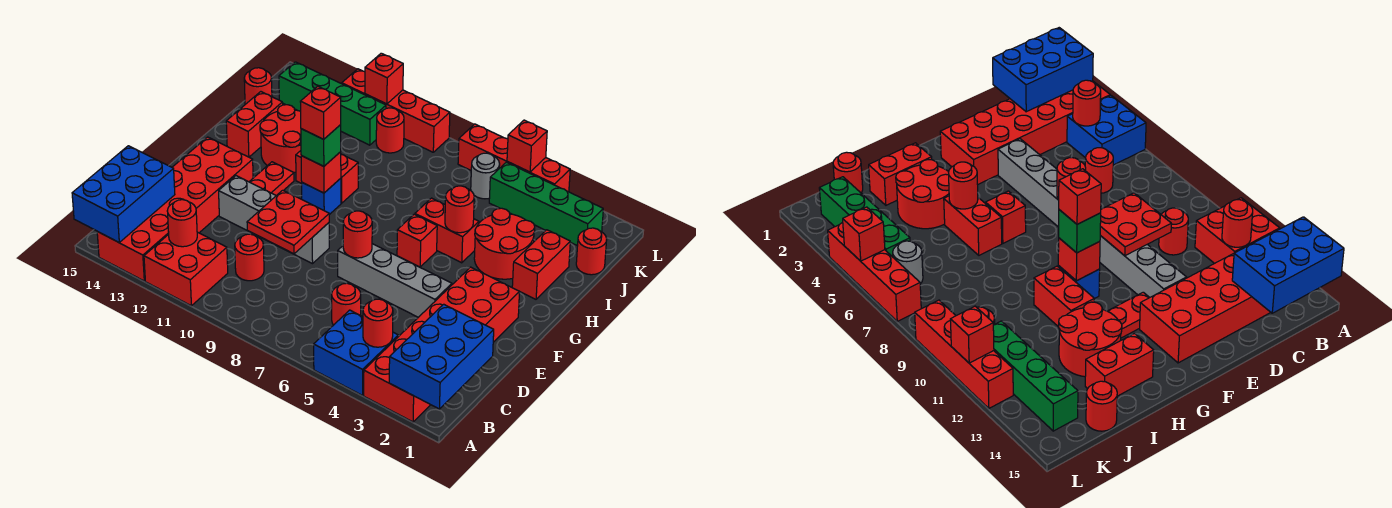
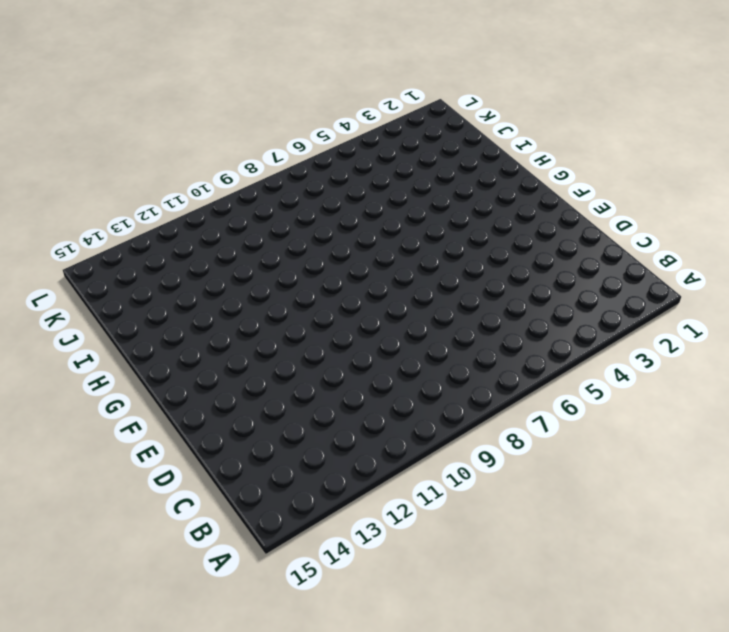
none -> red 2x6 brick [364,267,520,422]
none -> blue 2x2 brick [314,310,398,395]
none -> red 2x2 brick [144,232,228,306]
none -> red 2x6 brick [97,137,253,281]

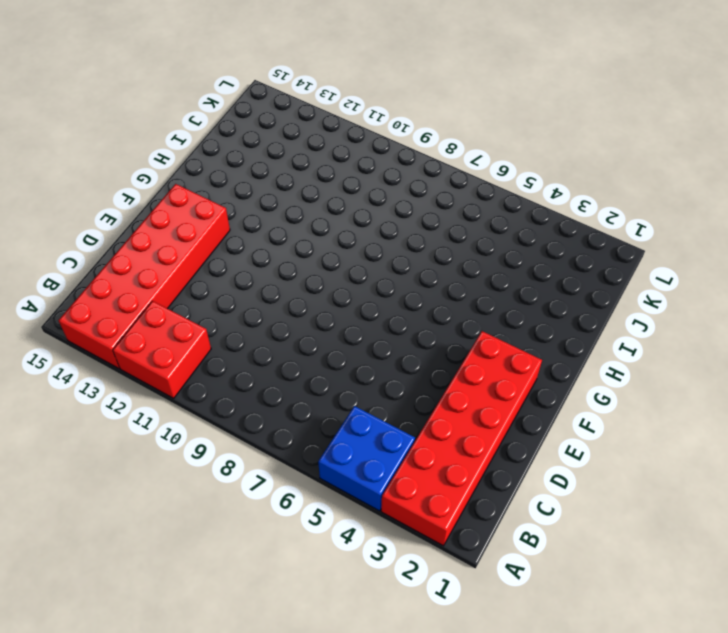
none -> red 1x1 round brick [332,283,361,325]
none -> red 1x1 round brick [235,234,264,281]
none -> grey 1x4 brick [338,244,452,317]
none -> grey 1x4 brick [219,176,329,264]

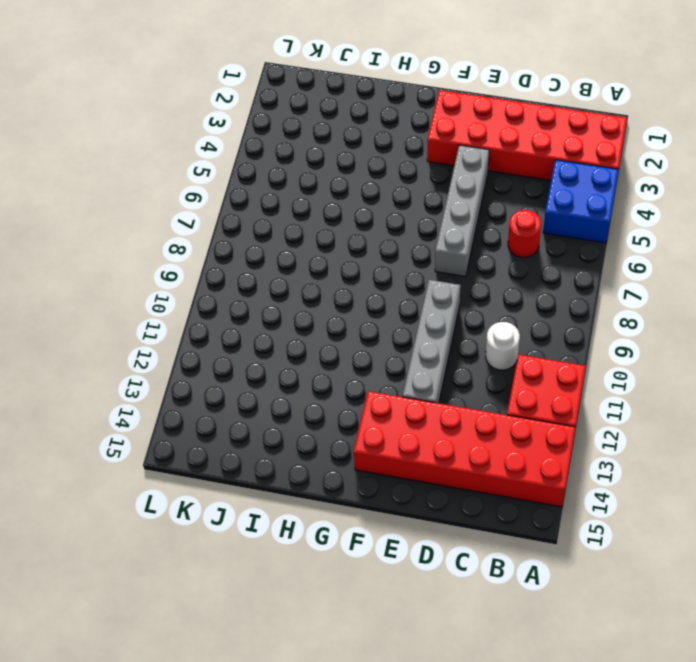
white 1x1 round brick [486,322,520,370] -> red 1x1 round brick [235,234,264,281]
none -> red 1x2 plate [249,162,294,196]
none -> red 1x1 brick [397,214,437,267]
none -> blue 1x1 brick [302,178,341,215]
none -> red 1x2 brick [512,230,570,299]

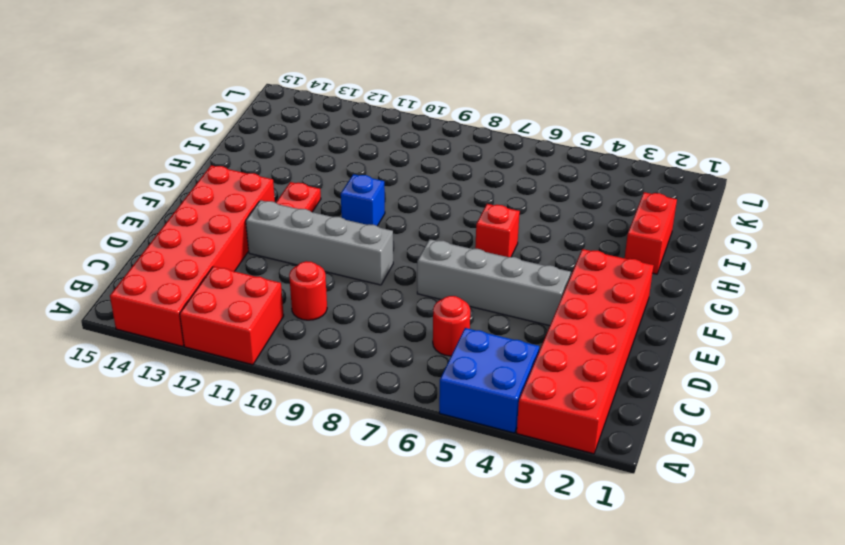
none -> red 2x2 round brick [474,208,535,279]
none -> red 1x2 brick [415,198,479,263]
none -> red 1x2 brick [296,151,358,203]
none -> red 2x2 round brick [260,105,301,172]

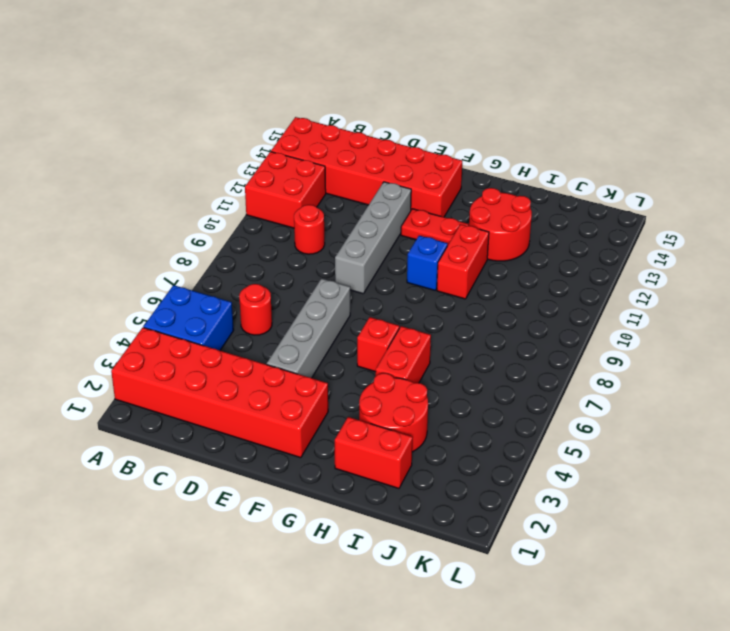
none -> red 1x2 brick [226,92,283,157]
none -> red 1x1 round brick [576,228,607,275]
none -> red 1x1 round brick [244,68,272,104]
none -> green 1x4 brick [489,162,603,246]

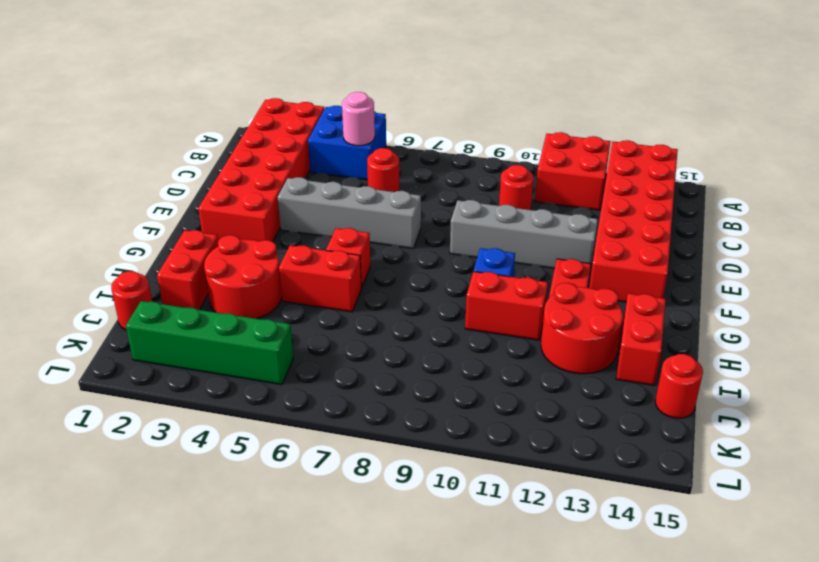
pink 1x1 round brick [342,92,375,146] -> none
none -> grey 1x1 round brick [471,153,500,199]
none -> red 1x1 round brick [376,108,404,153]
none -> green 1x4 brick [279,62,386,145]
none -> red 1x4 brick [458,124,570,192]

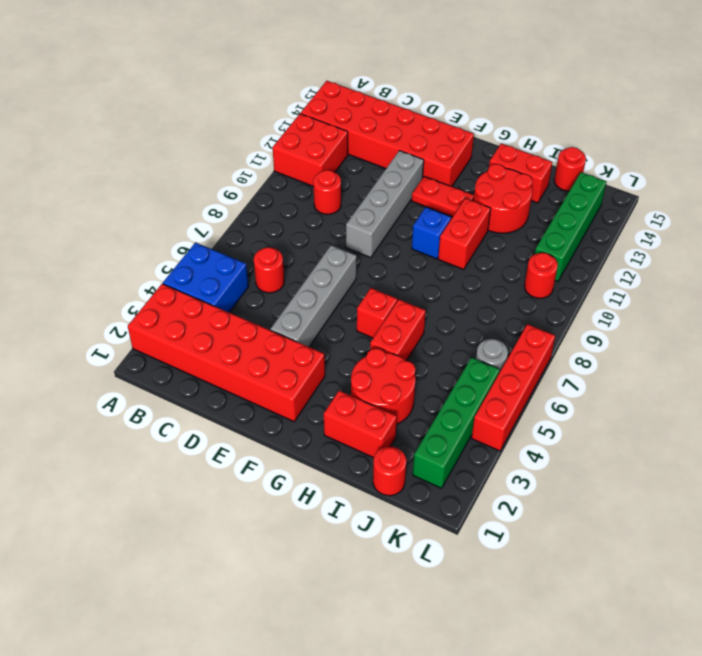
none -> red 1x4 brick [342,69,450,152]
none -> blue 2x3 brick [389,304,494,409]
none -> blue 2x3 brick [72,146,175,242]
none -> red 1x1 round brick [363,299,393,347]

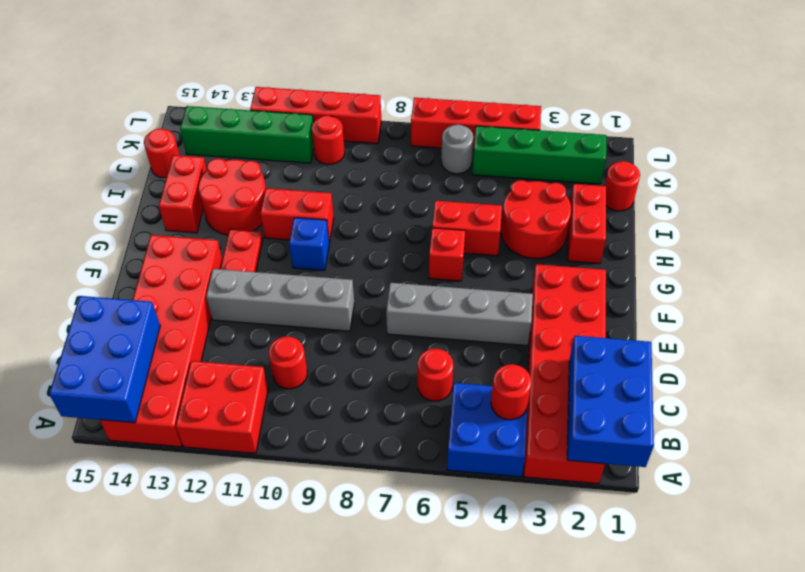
none -> red 1x1 round brick [167,200,197,247]
none -> red 2x2 plate [247,190,329,254]
none -> red 1x1 round brick [343,211,372,258]
none -> red 1x1 brick [301,152,341,193]

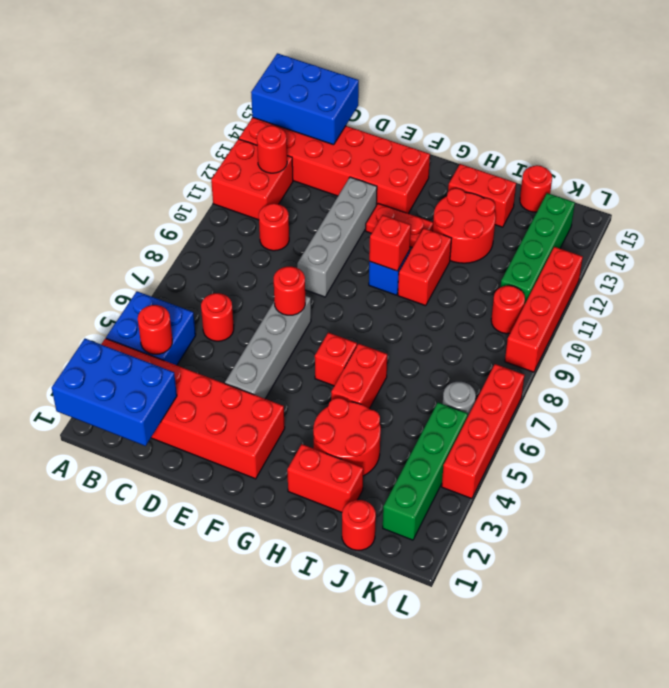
none -> red 2x2 plate [247,190,329,254]
none -> red 1x1 round brick [445,186,474,233]
none -> red 1x1 brick [507,120,547,172]
none -> red 1x1 brick [365,53,403,104]

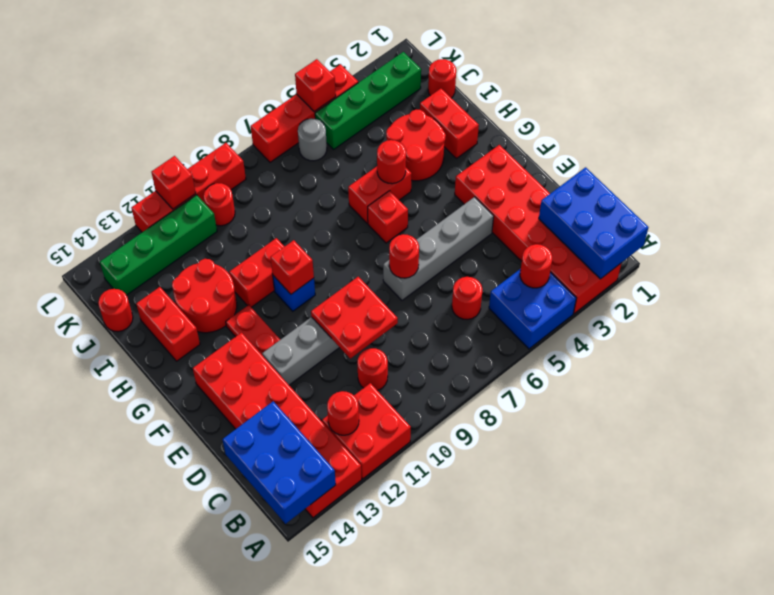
none -> green 1x1 brick [301,125,341,166]
none -> red 1x1 brick [300,86,341,139]

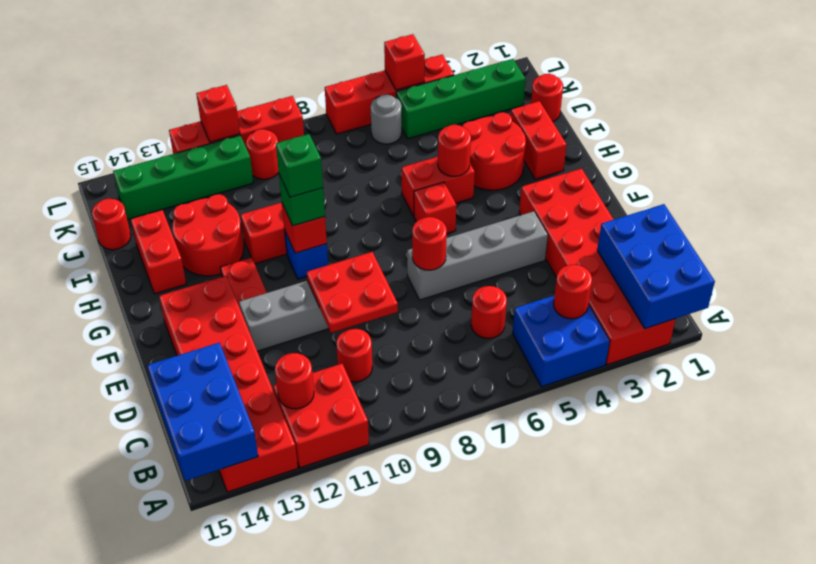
green 1x1 brick [276,134,323,197] -> red 1x1 brick [300,86,341,139]

